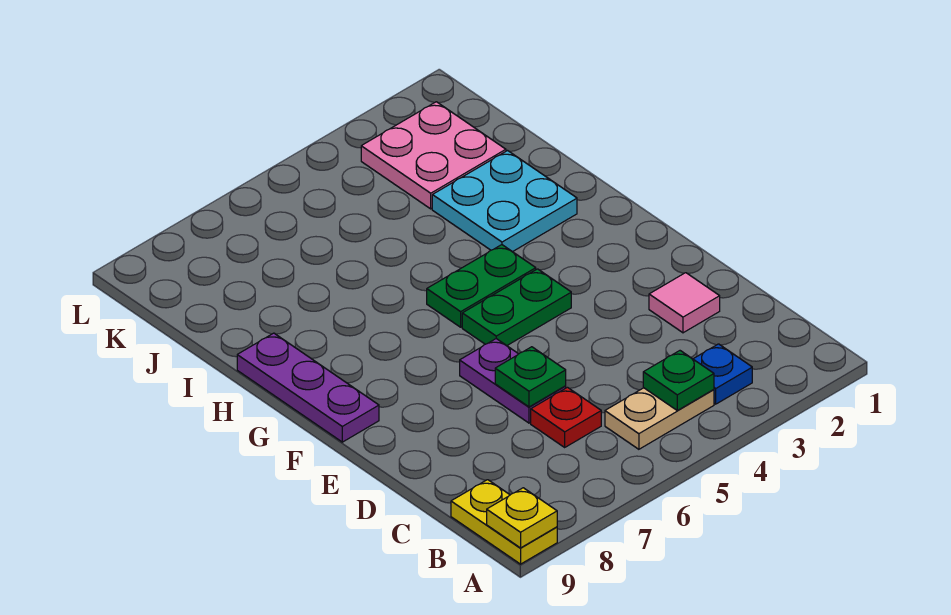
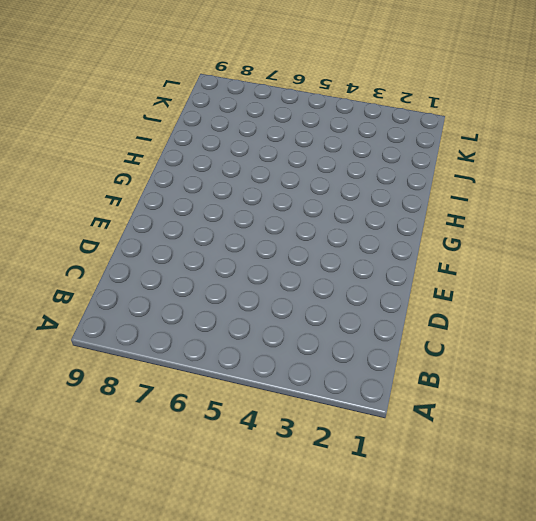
none -> yellow 1x2 plate [451,480,557,564]
none -> blue 1x1 plate [694,344,752,404]
none -> tan 1x2 plate [605,388,714,449]

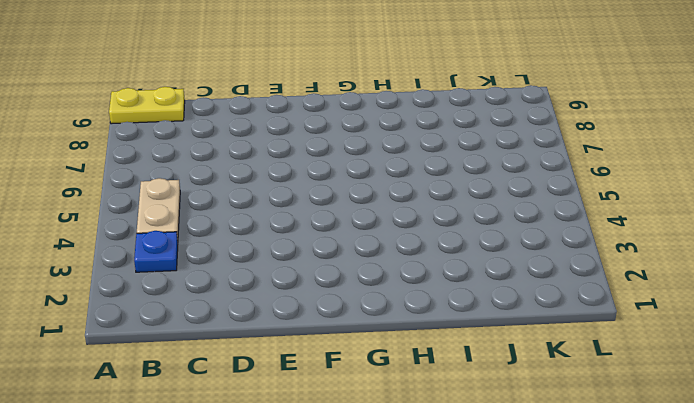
none -> red 1x1 plate [531,387,601,447]
none -> pink 1x1 tile [649,273,720,333]
none -> purple 1x2 plate [460,339,566,423]

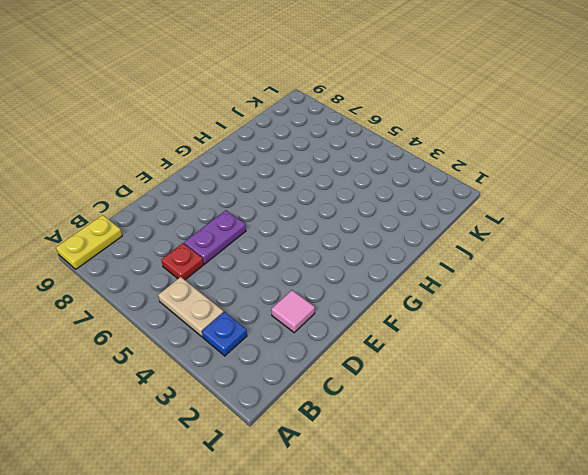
none -> green 1x2 plate [462,269,571,346]
none -> purple 1x3 plate [237,333,379,442]
none -> green 1x2 plate [427,245,536,327]

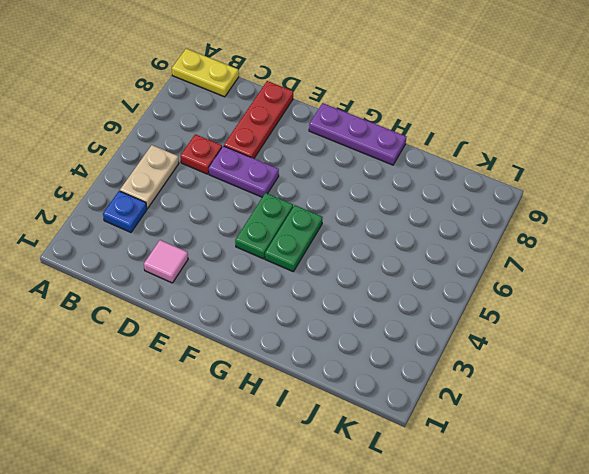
red 1x3 plate [224,81,293,158] -> none
none -> cyan 2x2 plate [432,151,577,252]
none -> pink 2x2 plate [361,102,506,209]
none -> yellow 1x1 plate [487,488,557,548]

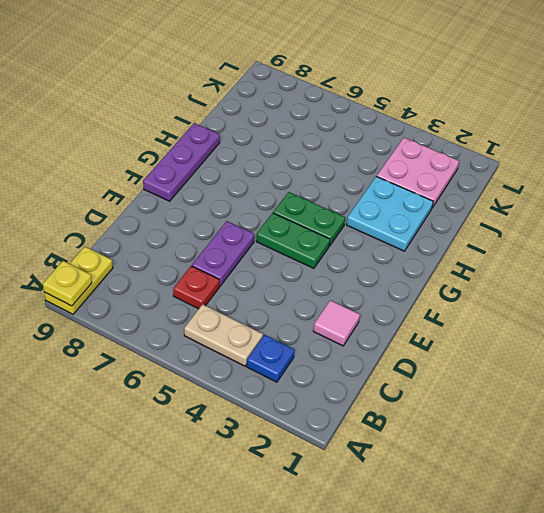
none -> green 1x1 plate [643,351,714,410]
none -> green 1x1 plate [495,347,566,407]

